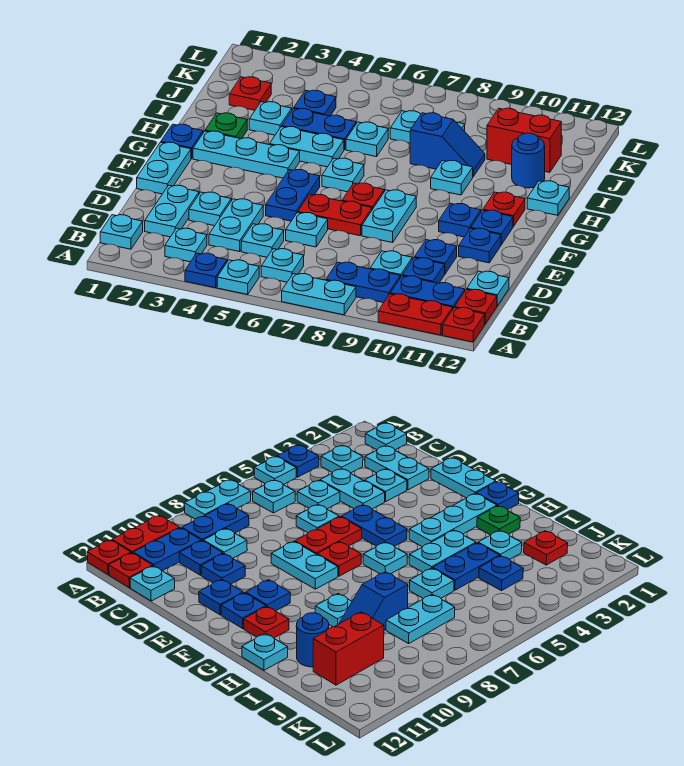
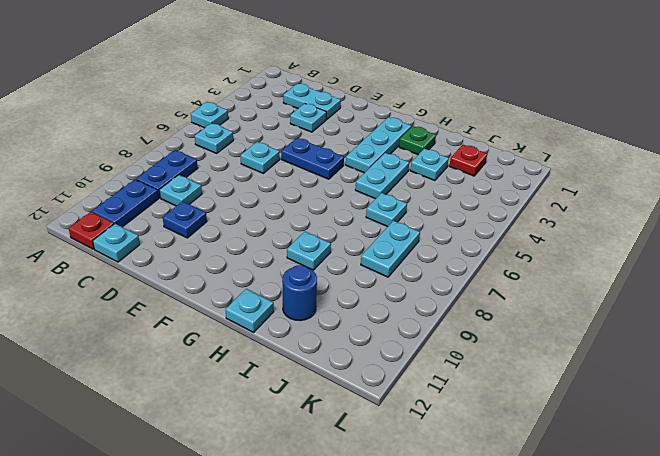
none -> blue 1x1 plate [185,253,227,288]
none -> cyan 1x2 plate [282,274,356,315]
none -> red 1x2 plate [378,294,453,335]
none -> red 1x1 plate [443,307,485,342]

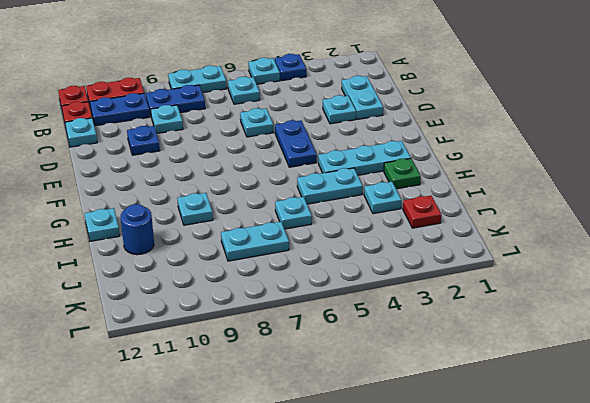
none -> cyan 1x1 plate [100,215,143,249]
none -> cyan 1x1 plate [165,228,207,262]
none -> cyan 1x2 plate [209,199,263,252]
none -> cyan 1x1 plate [241,224,284,257]

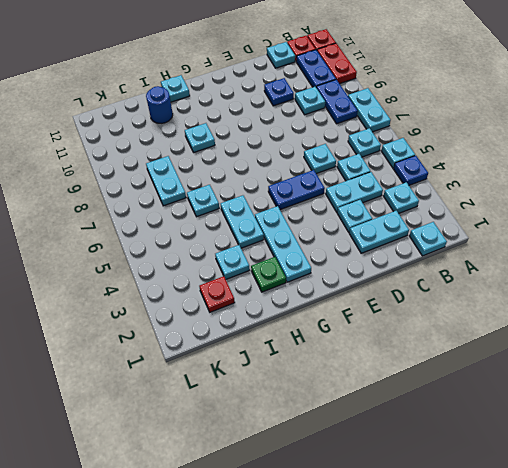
none -> blue 1x1 plate [402,258,445,283]
none -> cyan 1x2 plate [137,142,191,194]
none -> red 1x2 plate [298,194,372,236]
none -> cyan 1x2 plate [362,190,416,243]

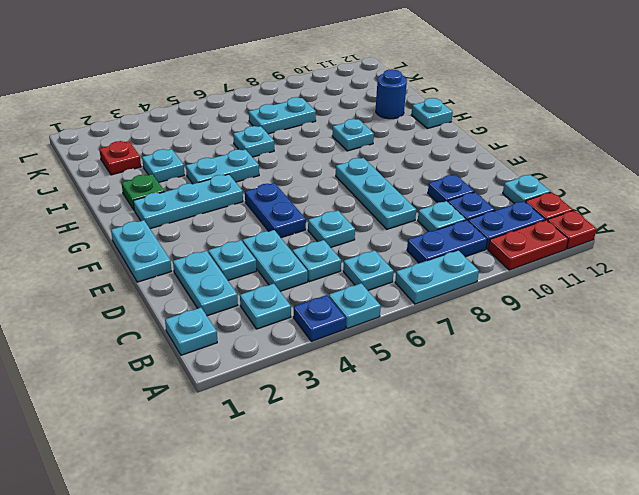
cyan 1x3 plate [336,158,416,229] -> cyan 1x2 plate [362,190,416,243]
none -> red 1x2 plate [298,194,372,236]
none -> blue 1x1 plate [459,228,501,263]
none -> red 1x1 plate [342,183,384,210]
none -> blue 1x1 plate [439,203,481,237]

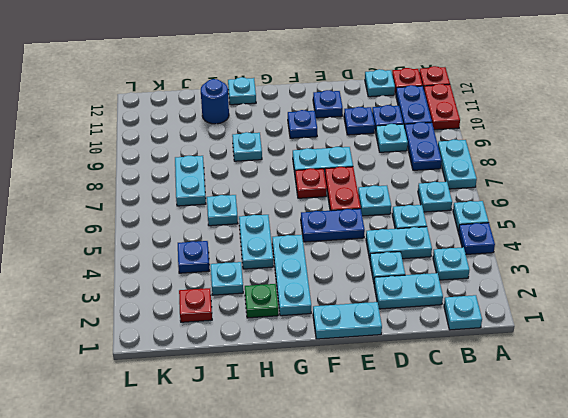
none -> blue 1x1 plate [471,210,513,245]
none -> blue 1x1 plate [161,124,203,159]
none -> cyan 1x1 plate [322,158,364,192]
none -> red 1x1 plate [483,192,525,227]

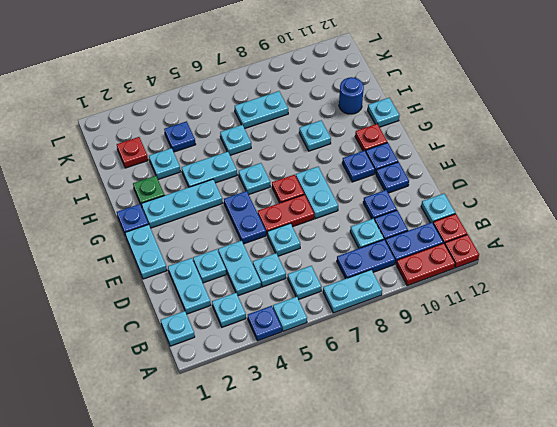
none -> blue 1x2 plate [282,108,356,150]
none -> blue 1x2 slope [410,113,485,177]
none -> red 1x2 brick [487,108,561,172]

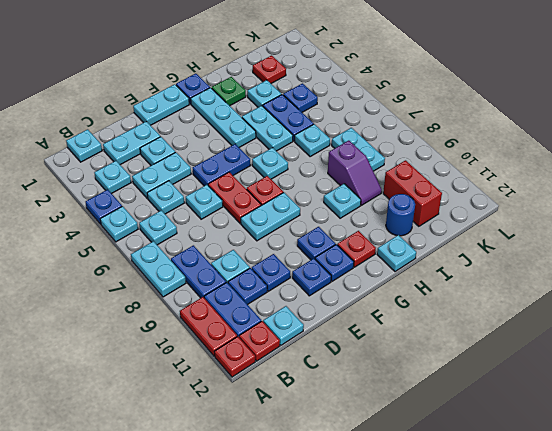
purple 1x2 slope [328,141,382,205] -> blue 1x2 slope [410,113,485,177]

